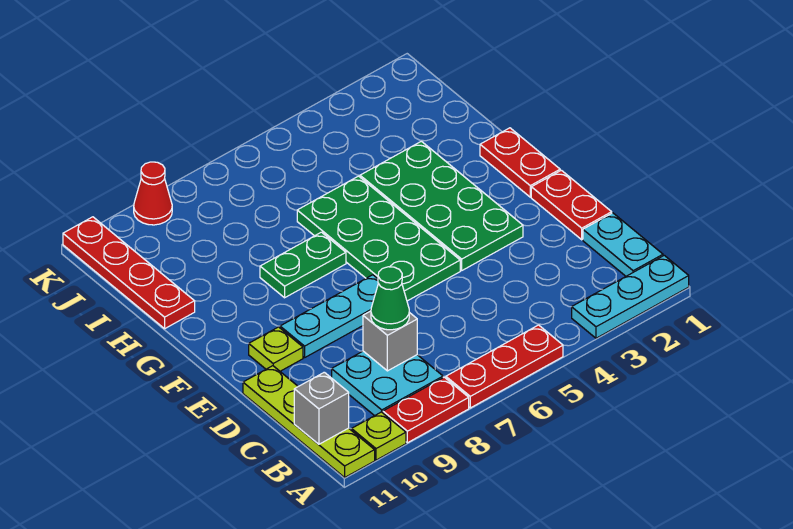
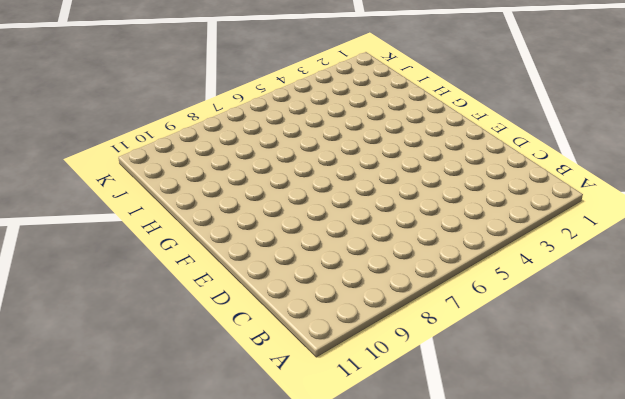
none -> cyan 1x3 plate [572,255,689,338]
none -> red 1x3 plate [446,325,563,408]
none -> red 1x2 plate [383,377,469,443]

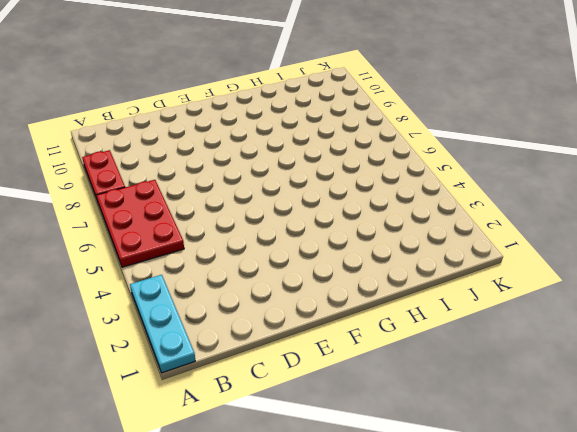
red 2x3 plate [96,180,184,267] -> red 1x3 plate [446,325,563,408]
none -> lime 1x1 plate [352,412,406,460]
none -> lime 1x4 plate [243,366,375,477]
none -> cyan 1x2 plate [583,213,663,276]

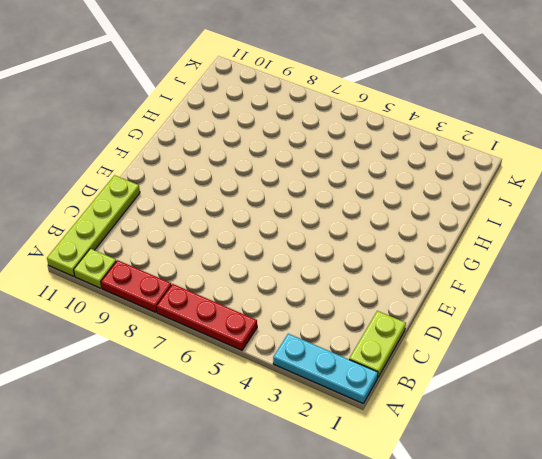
lime 1x2 plate [349,311,406,378] -> cyan 1x2 plate [583,213,663,276]
none -> cyan 2x2 plate [332,351,443,416]
none -> red 1x2 plate [531,170,612,240]
none -> green 2x4 plate [360,141,523,270]

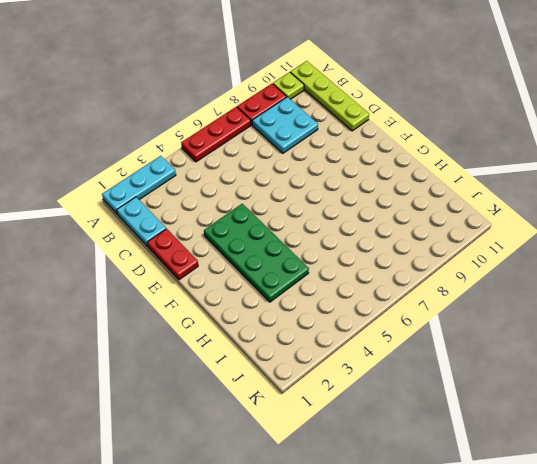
none -> green 2x4 plate [297,176,460,301]
none -> cyan 1x3 plate [280,275,378,358]
none -> lime 1x1 plate [249,327,303,371]

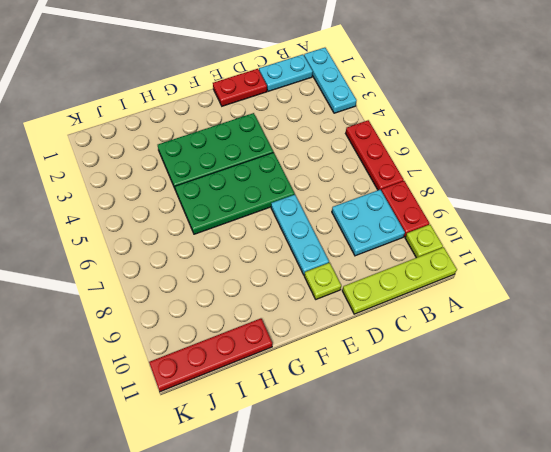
none -> red 1x2 plate [480,128,560,197]
none -> green 1x2 plate [260,232,346,298]
none -> red 1x1 cone [134,162,172,225]

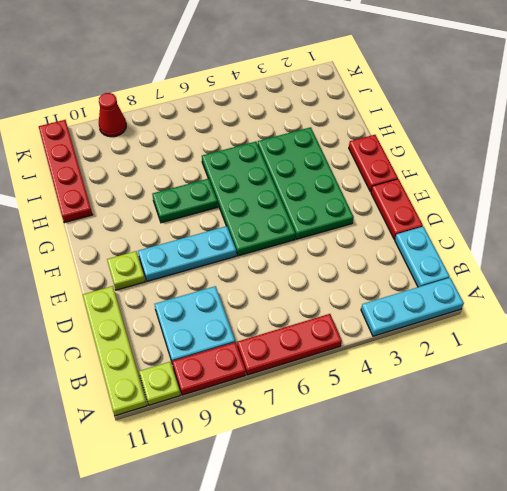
none -> grey 1x1 brick [294,372,349,444]
none -> grey 1x1 brick [363,311,417,371]
none -> green 1x1 cone [371,267,409,330]

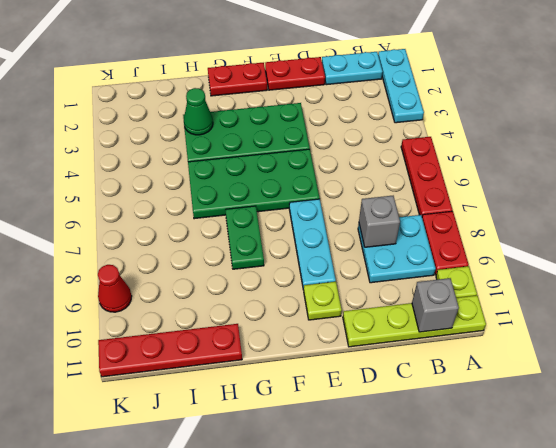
green 1x1 cone [184,88,213,135] -> green 1x1 cone moved to [371,267,409,330]

